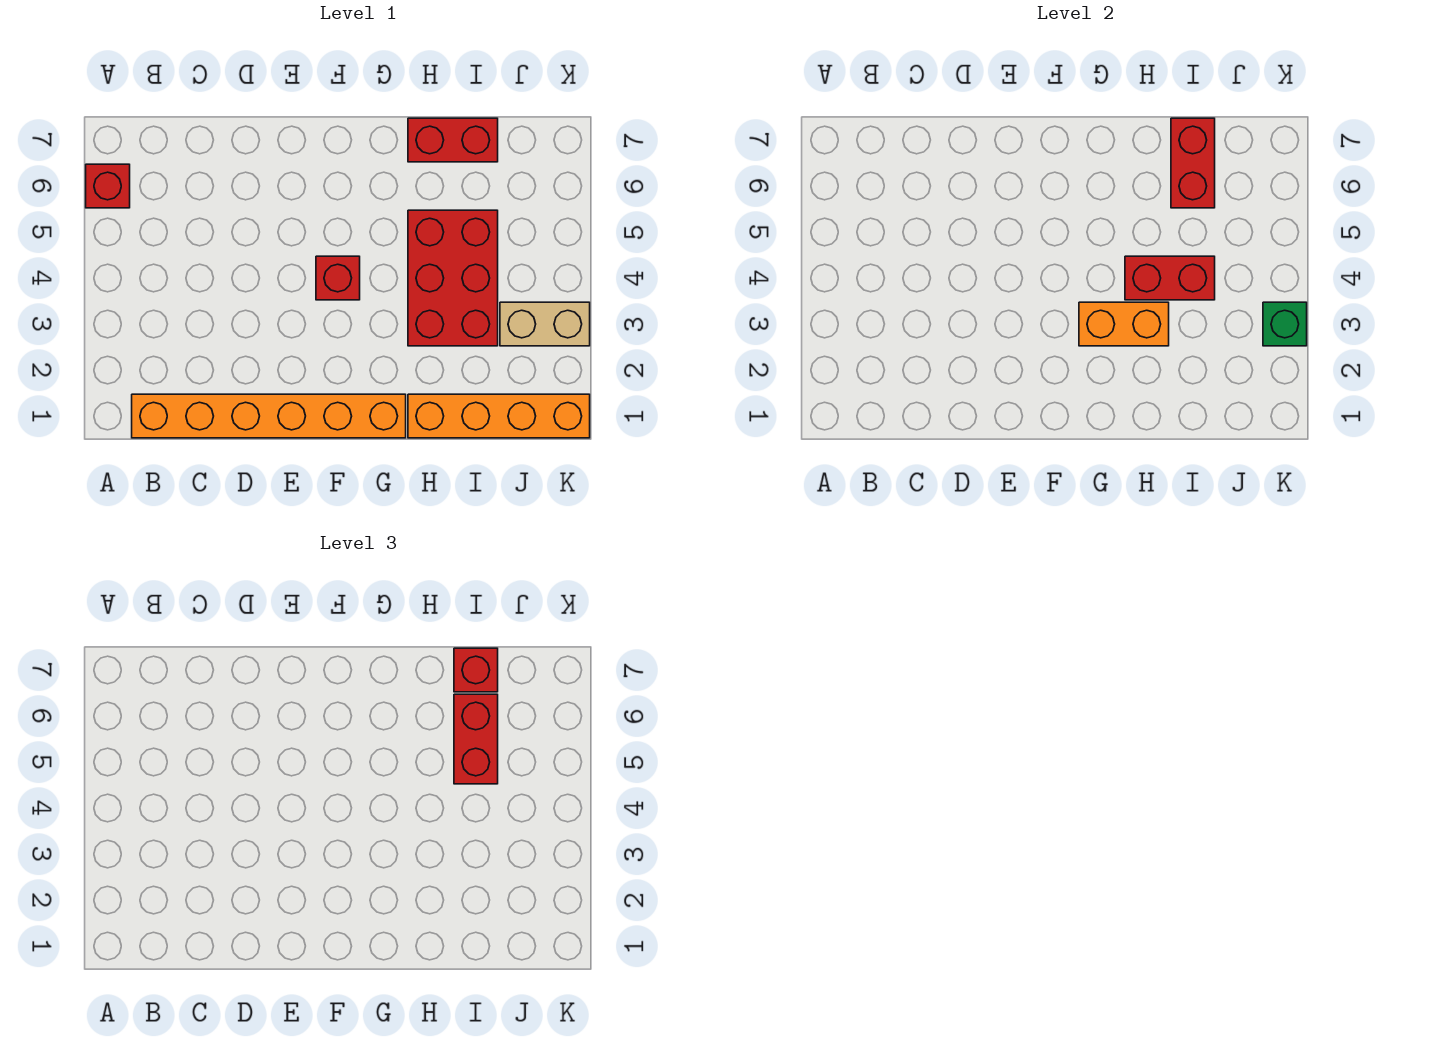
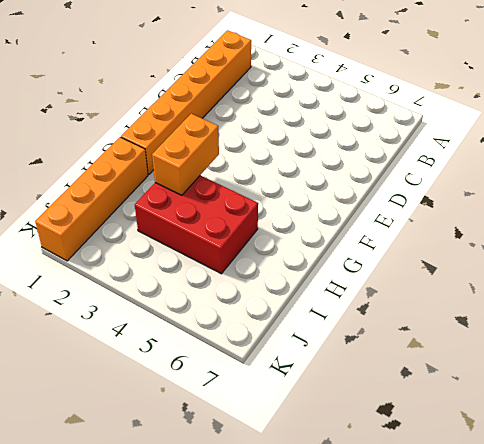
none -> red 1x1 brick [86,164,130,208]
none -> red 1x1 brick [316,256,360,300]
none -> red 1x2 brick [408,118,498,162]

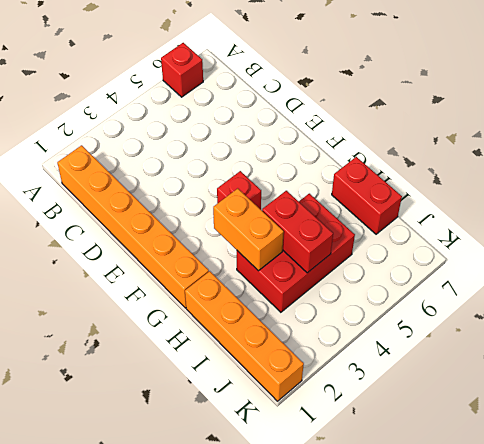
none -> tan 1x2 brick [500,302,590,346]
none -> red 1x2 brick [1171,118,1215,208]
none -> green 1x1 brick [1263,302,1307,346]

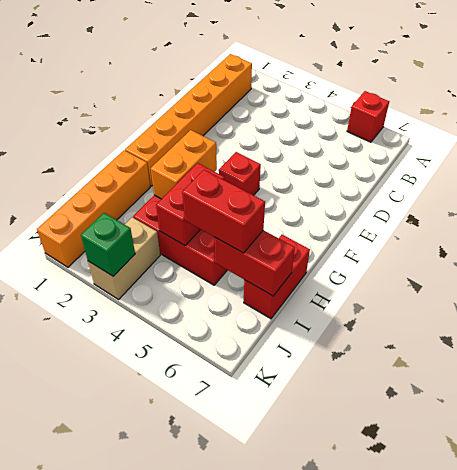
none -> red 1x1 brick [454,648,498,692]

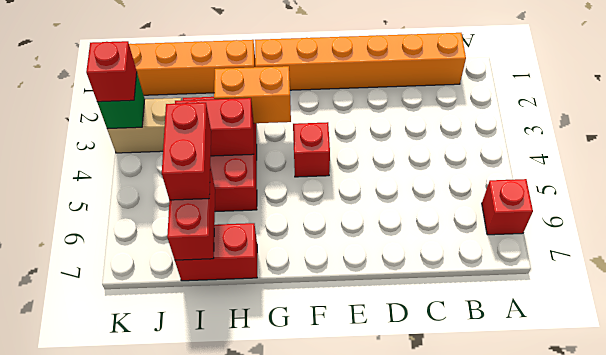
red 1x1 brick [86,41,137,102] -> red 1x1 brick moved to [454,648,498,692]

